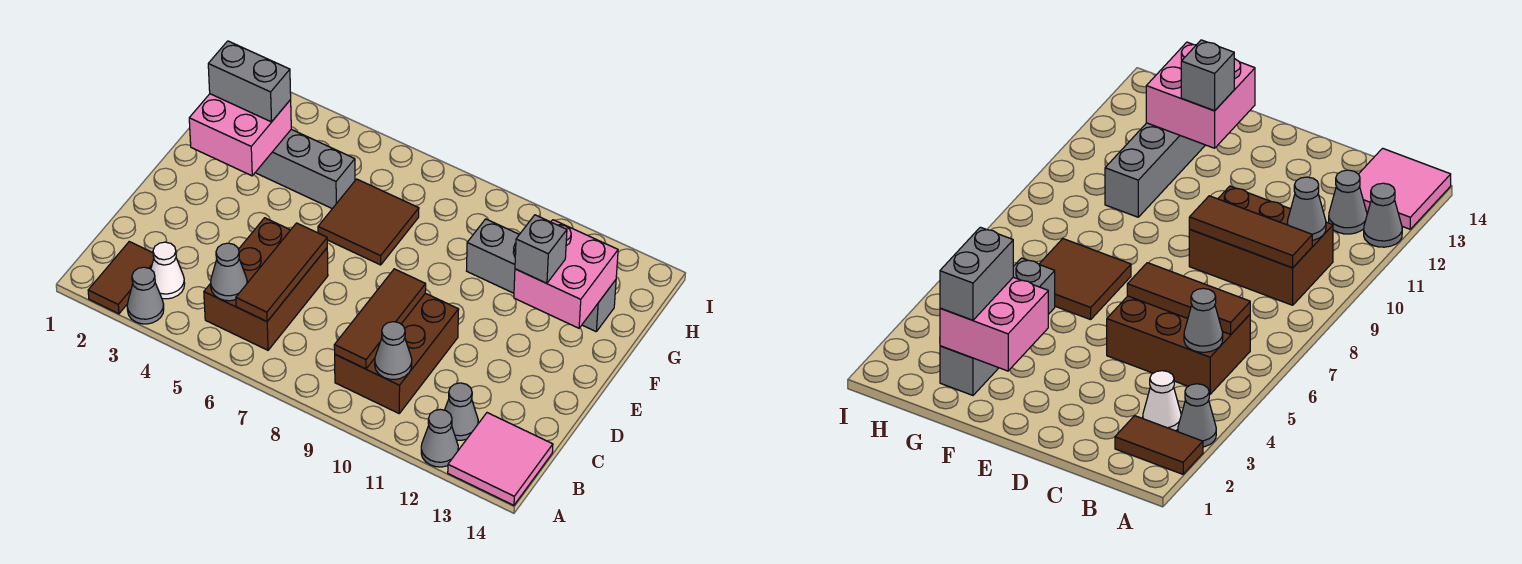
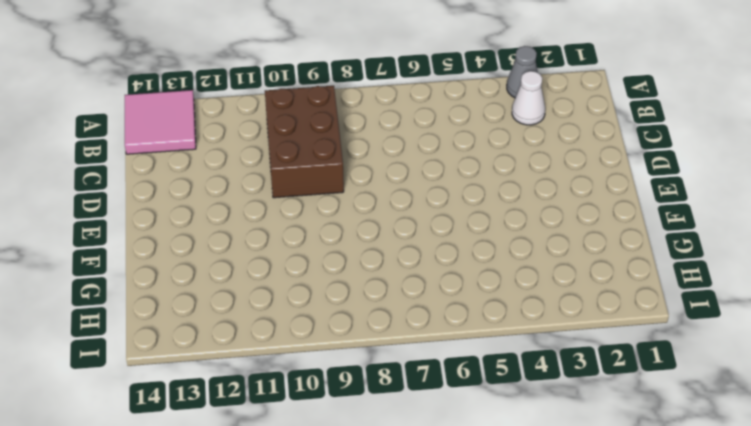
none -> brown 1x2 tile [88,242,154,314]
none -> grey 1x1 cone [421,409,458,467]
none -> brown 2x3 brick [204,218,328,350]

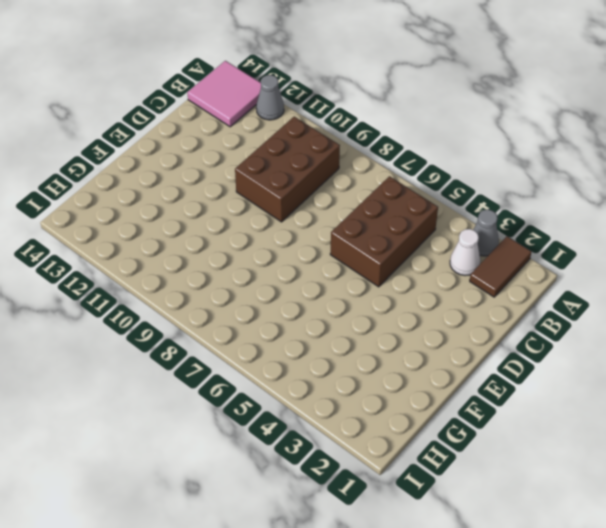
none -> grey 1x1 cone [445,383,478,440]
none -> brown 2x2 tile [318,179,419,265]
none -> grey 1x4 brick [255,129,355,209]

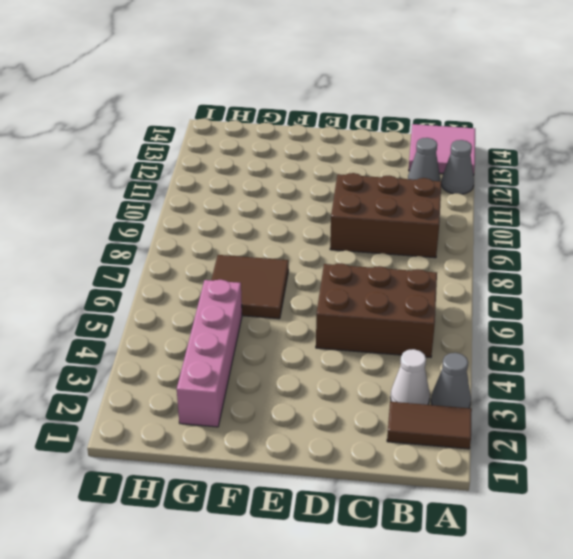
pink 1x4 brick [177,280,242,427] -> grey 1x4 brick [255,129,355,209]
none -> grey 1x4 brick [467,219,616,331]
none -> grey 1x1 cone [211,243,247,301]
none -> brown 1x3 tile [236,223,327,321]

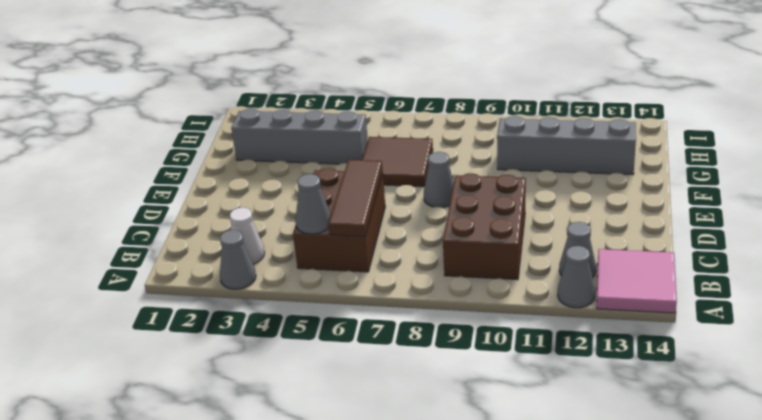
grey 1x1 cone [424,152,454,208] -> grey 1x1 cone moved to [375,322,412,380]
none -> brown 1x2 tile [88,242,154,314]
none -> brown 1x3 tile [334,269,426,369]
none -> pink 2x2 brick [189,94,291,176]

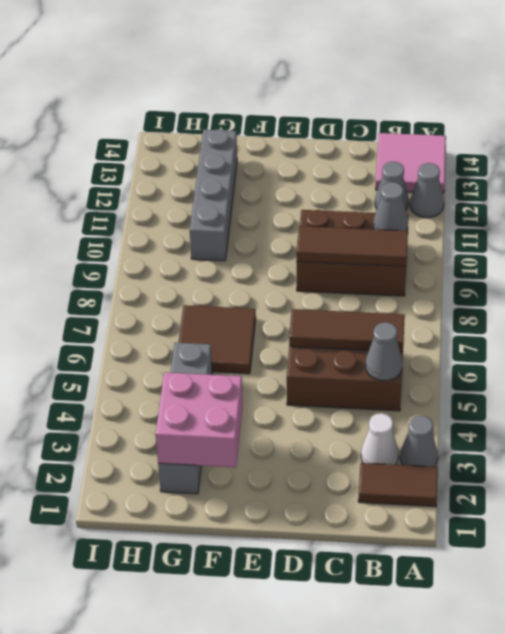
none -> pink 2x2 brick [514,220,618,328]
none -> grey 1x1 brick [515,215,567,283]
none -> grey 1x2 brick [208,41,291,122]

